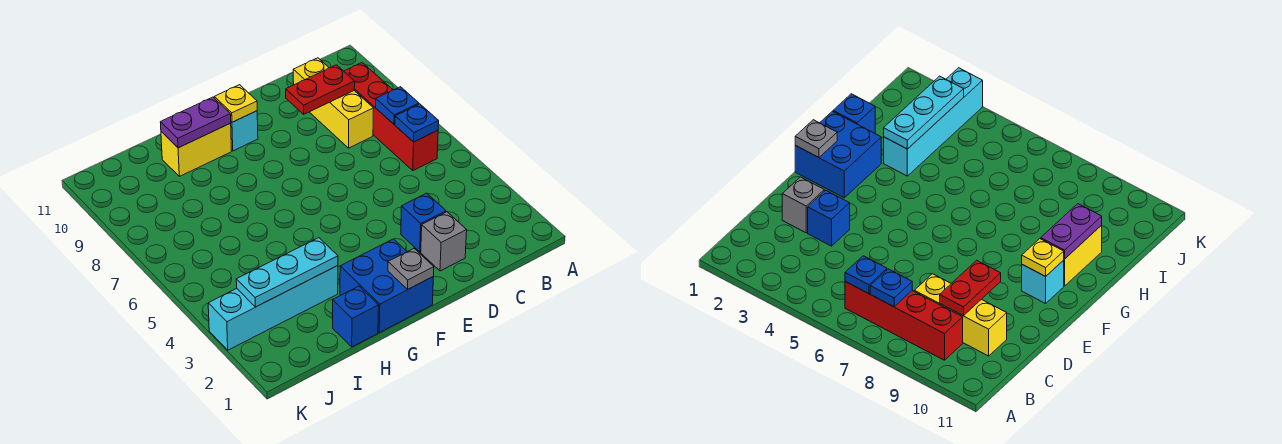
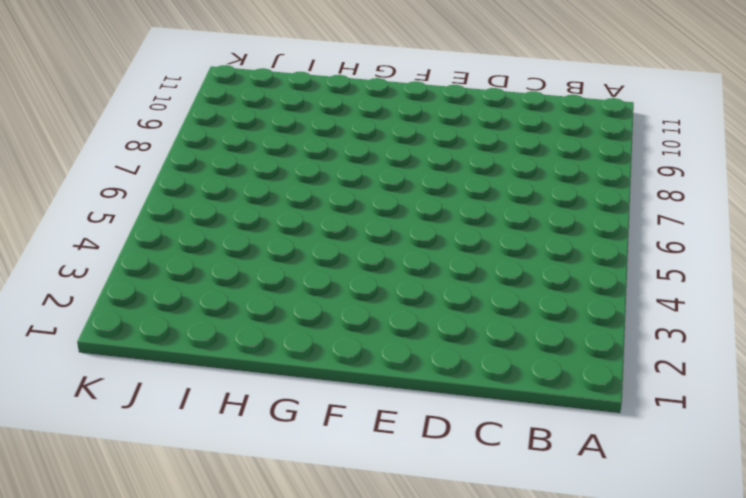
none -> red 1x4 brick [344,63,438,171]
none -> yellow 1x3 brick [293,58,374,148]
none -> grey 1x1 brick [421,212,467,271]

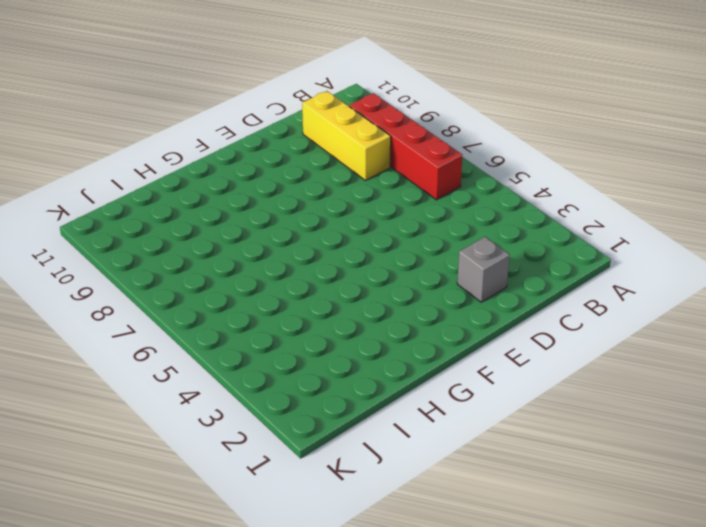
none -> blue 1x1 brick [401,193,446,252]
none -> blue 2x2 brick [340,239,433,333]
none -> cyan 1x1 brick [231,111,258,151]

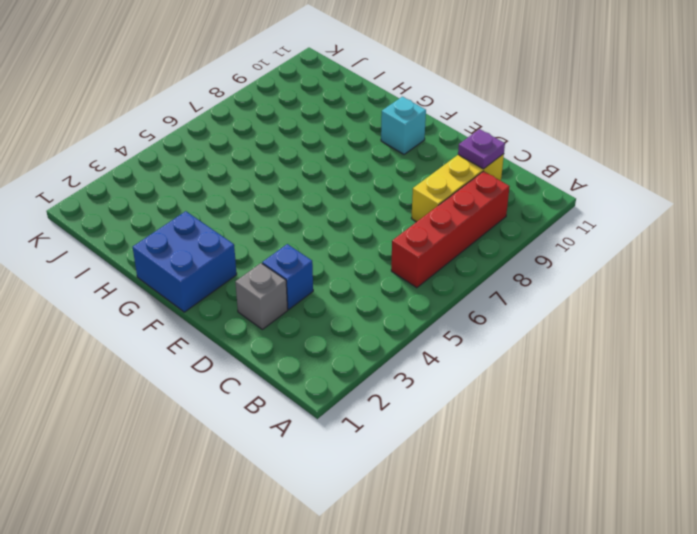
purple 1x1 plate [458,129,505,169] -> none
none -> yellow 1x2 brick [161,123,232,176]
none -> blue 1x1 brick [333,286,379,347]
none -> cyan 1x4 brick [208,266,338,350]

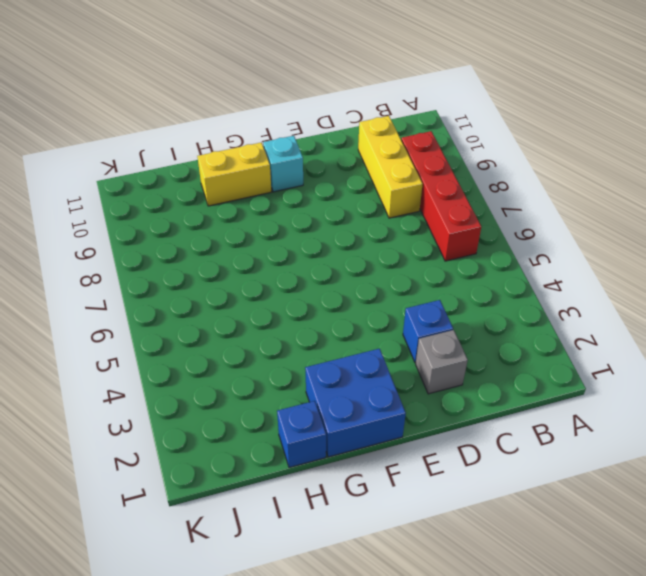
none -> cyan 1x4 brick [208,266,338,350]
none -> blue 1x1 plate [395,104,439,142]
none -> blue 1x1 plate [376,87,419,124]

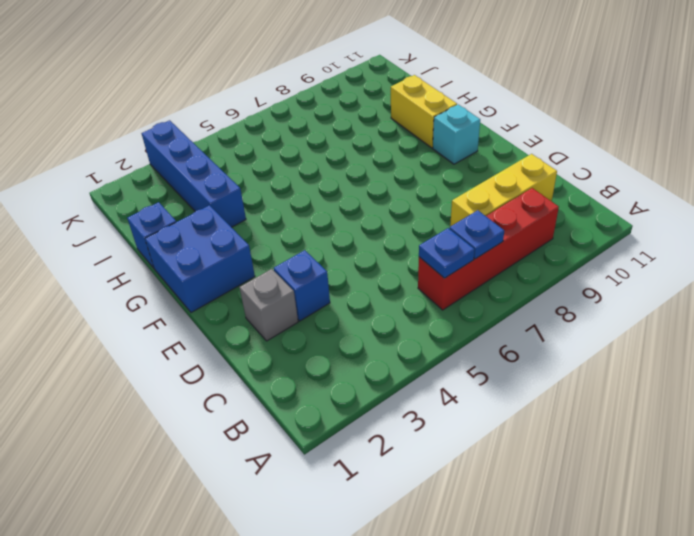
blue 1x4 brick [142,120,246,227] -> cyan 1x4 brick [208,266,338,350]
none -> red 1x2 plate [286,65,355,114]
none -> grey 1x1 plate [388,249,434,289]
none -> yellow 1x1 plate [214,85,257,122]

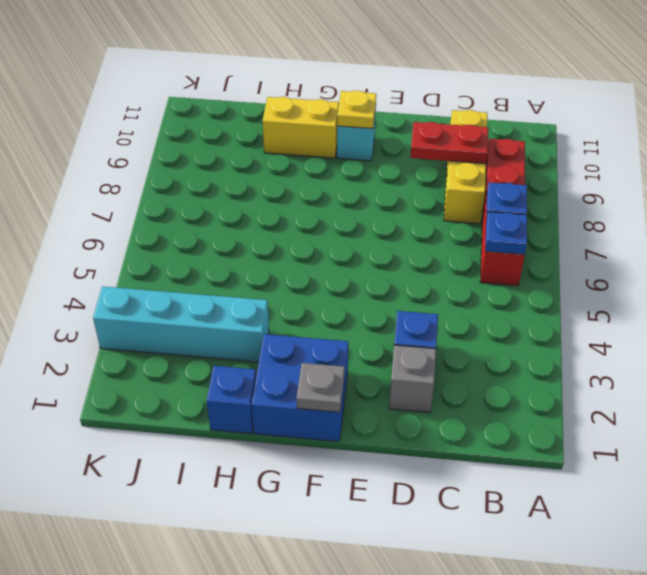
none -> purple 1x2 plate [160,97,231,148]
none -> cyan 1x3 plate [236,238,338,307]

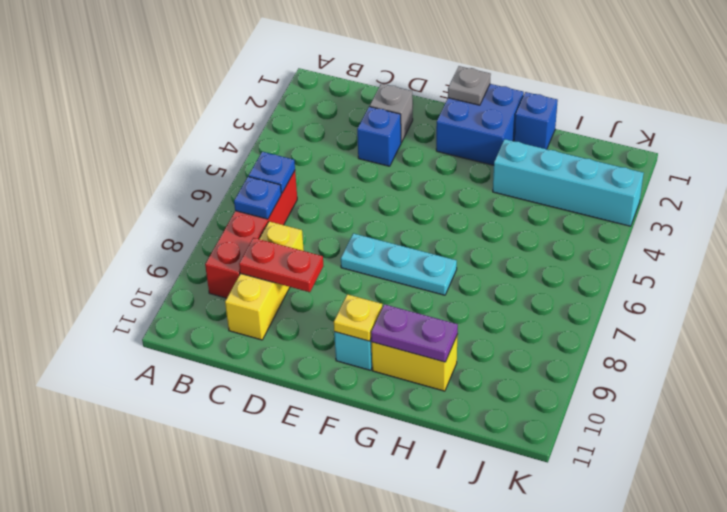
cyan 1x3 plate [341,233,457,295] -> cyan 1x3 plate moved to [236,238,338,307]

